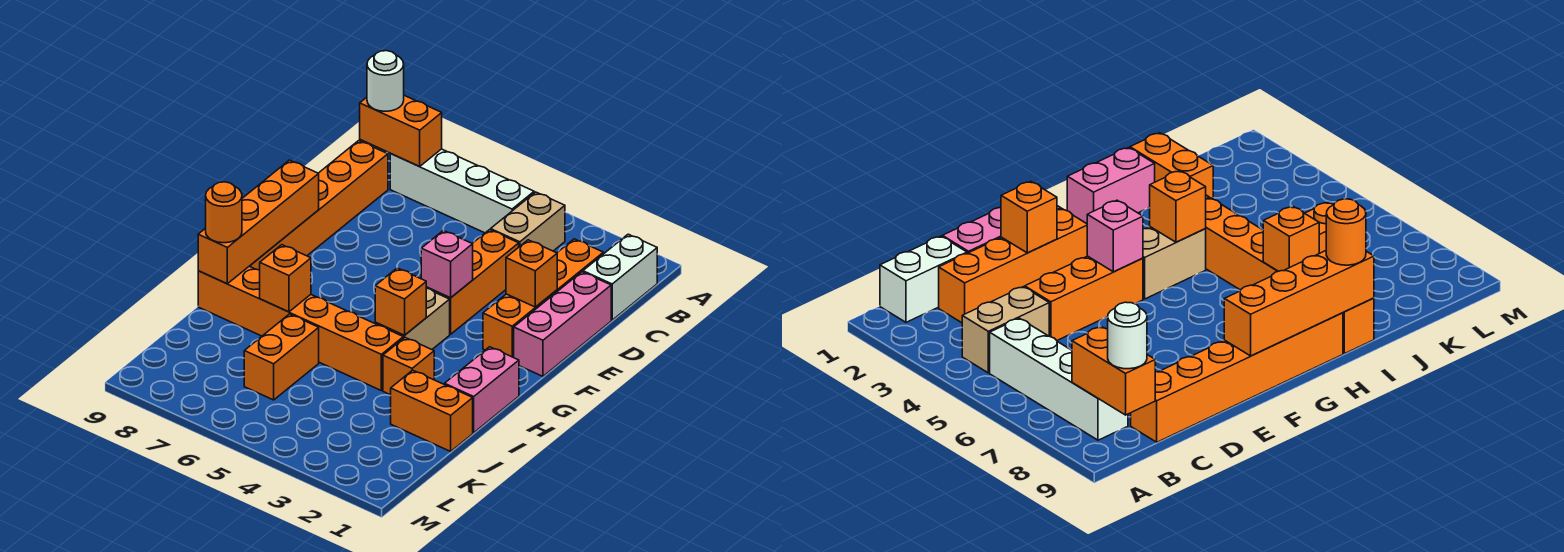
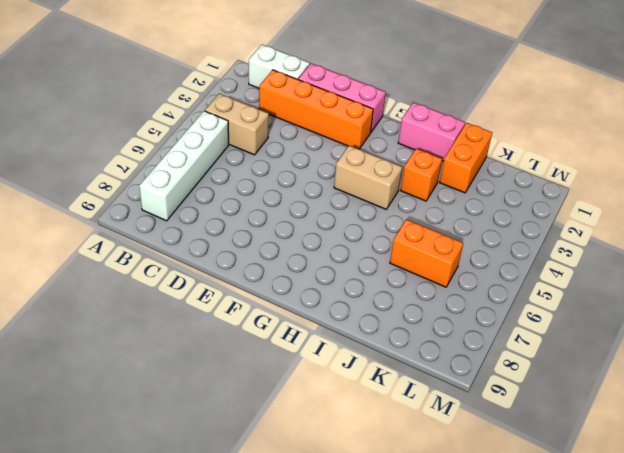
none -> orange 1x6 brick [250,141,388,270]
none -> orange 1x3 brick [426,230,519,334]
none -> orange 1x6 brick [198,266,403,390]

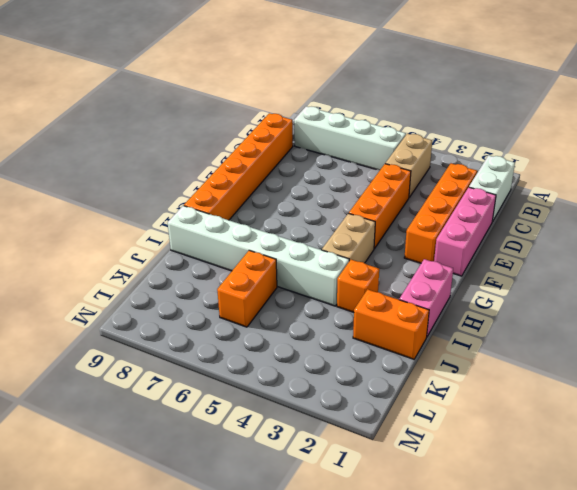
white 1x6 brick [168,206,349,306] -> orange 1x6 brick [198,266,403,390]
none -> orange 1x2 brick [360,95,442,166]
none -> orange 1x1 brick [506,240,557,307]
none -> pink 1x1 brick [421,230,473,298]

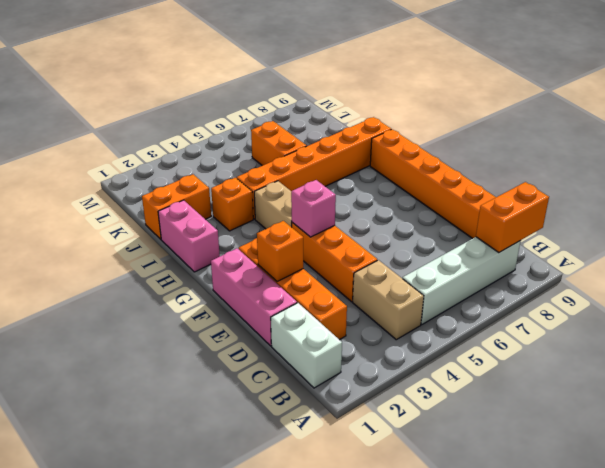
none -> orange 1x4 brick [198,160,319,284]
none -> orange 1x1 brick [375,268,426,335]
none -> orange 1x1 brick [260,245,311,312]

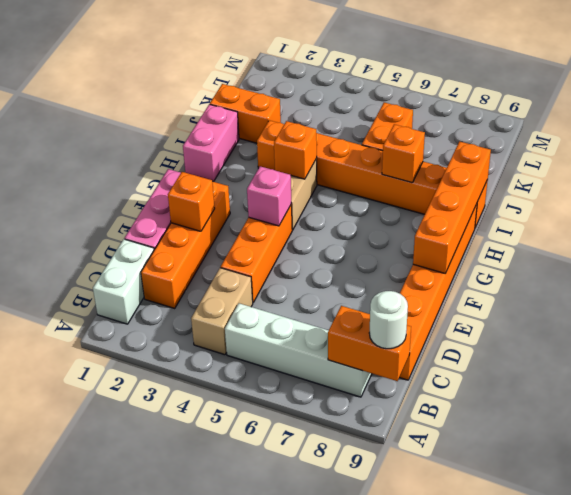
none -> orange 1x1 round brick [206,182,242,243]

